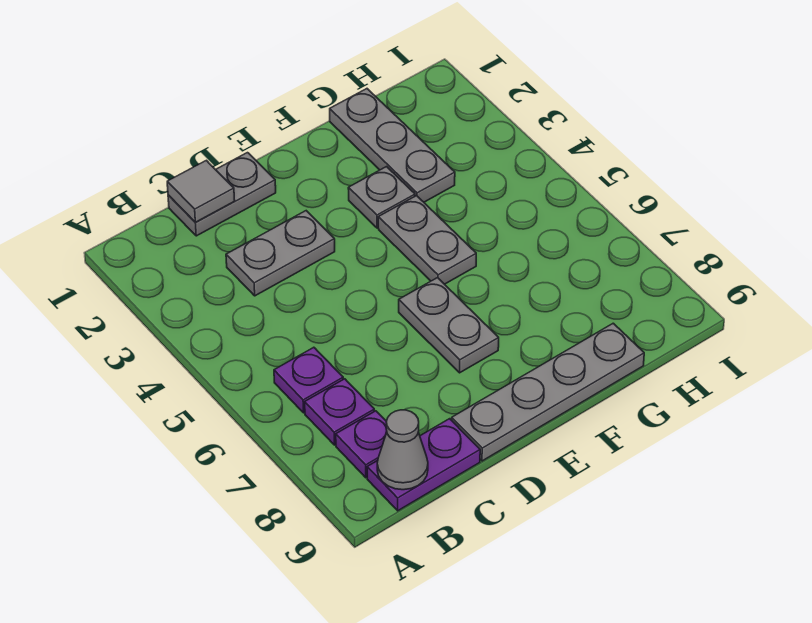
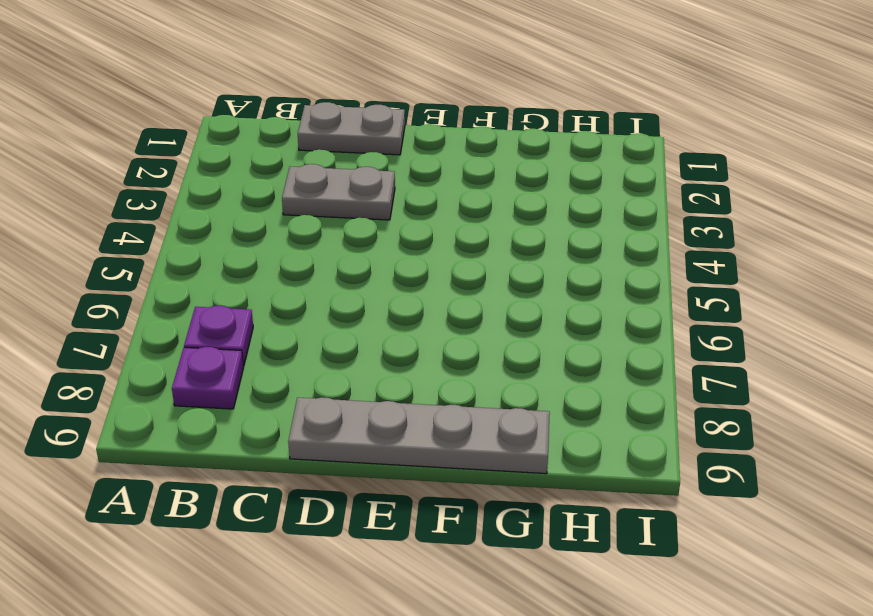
none -> purple 1x1 plate [274,347,343,413]
none -> purple 1x2 plate [367,419,480,511]
none -> grey 1x2 plate [399,278,499,373]

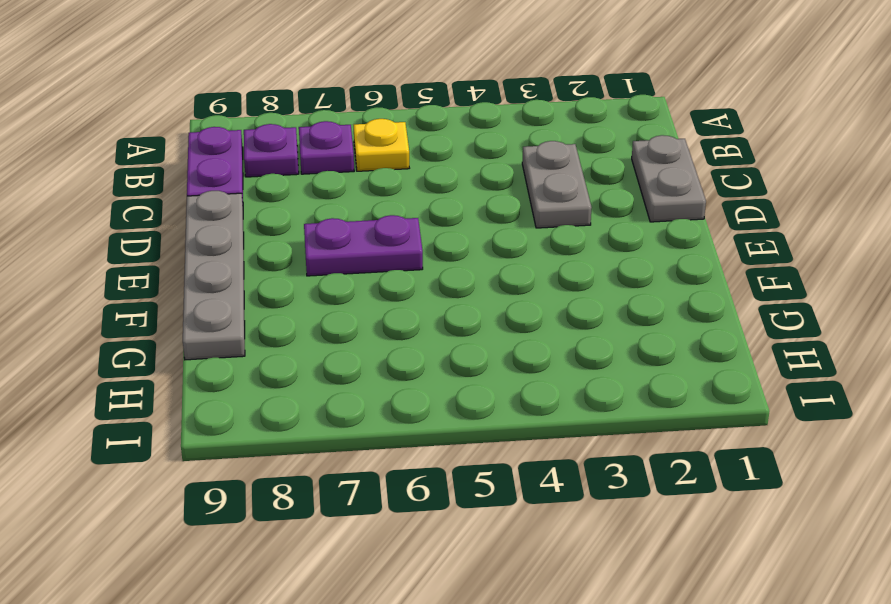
yellow 1x1 plate [354,119,409,171] -> purple 1x1 plate [274,347,343,413]
purple 1x2 plate [304,215,423,276] -> grey 1x2 plate [399,278,499,373]
none -> grey 1x1 plate [348,167,415,228]
none -> grey 1x2 plate [378,196,476,284]
none -> grey 1x3 plate [330,89,455,202]

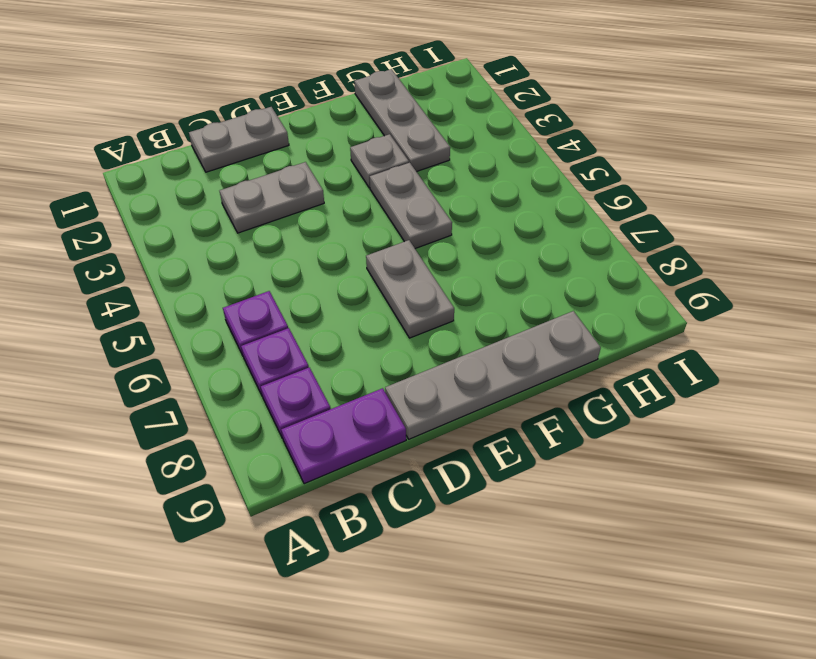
none -> grey 1x1 cone [377,410,428,490]
none -> grey 1x1 tile [167,160,235,223]

